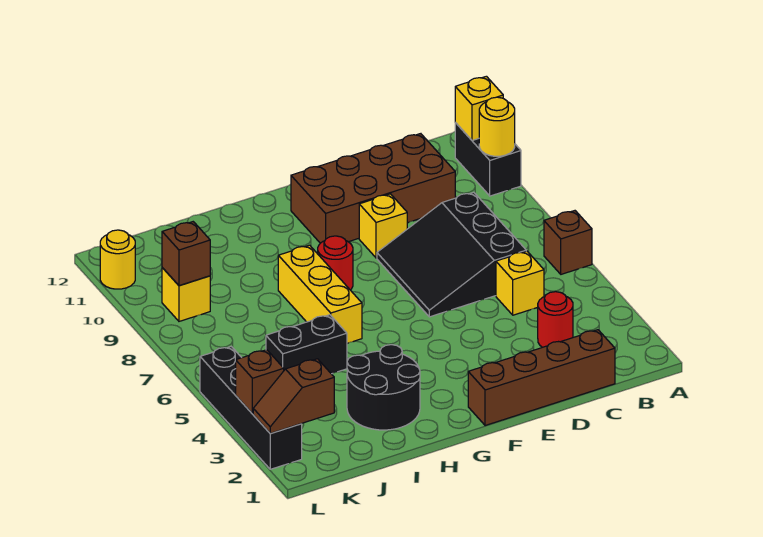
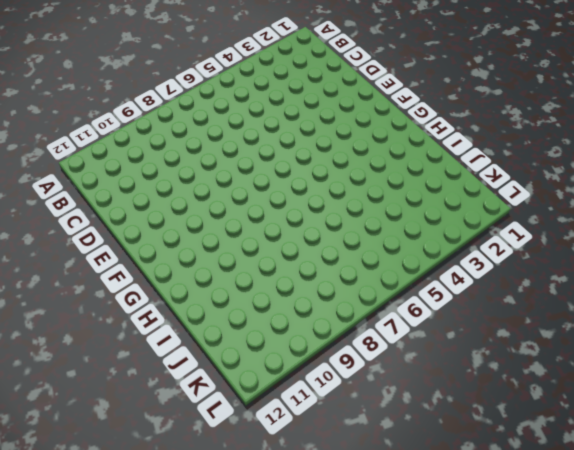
none -> brown 1x1 brick [544,211,592,274]
none -> black 1x2 brick [455,123,521,196]
none -> brown 1x4 brick [468,330,615,426]

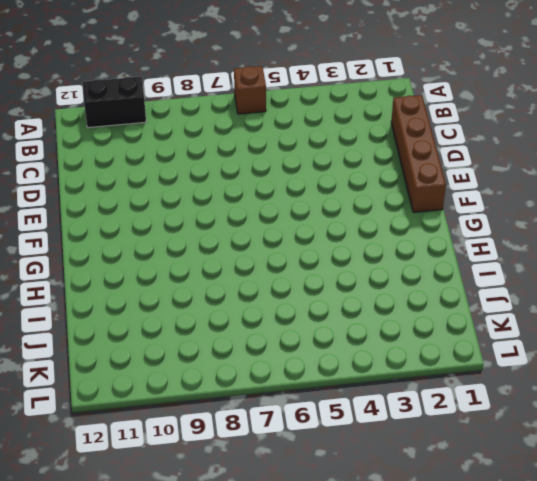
none -> red 1x1 round brick [538,292,573,347]
none -> yellow 1x1 brick [496,251,544,315]
none -> black 3x3 slope [377,192,526,317]

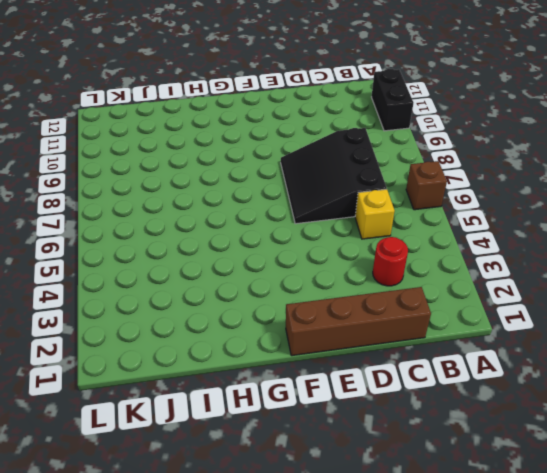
none -> brown 2x4 brick [291,134,455,243]
none -> yellow 1x1 brick [359,194,407,258]
none -> red 1x1 round brick [318,236,353,290]

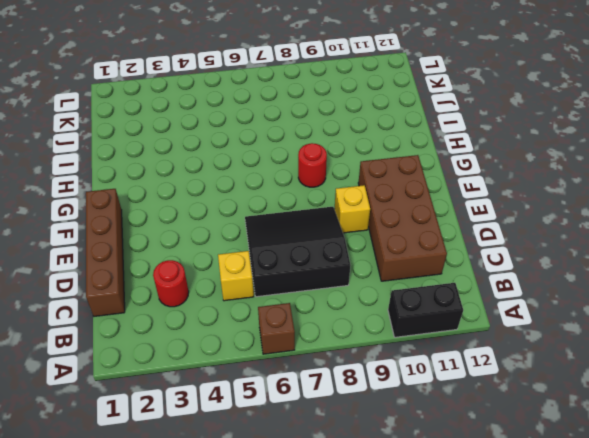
none -> black 2x2 round brick [347,345,420,430]
none -> yellow 1x3 brick [278,245,362,343]
none -> black 1x2 brick [266,315,347,374]

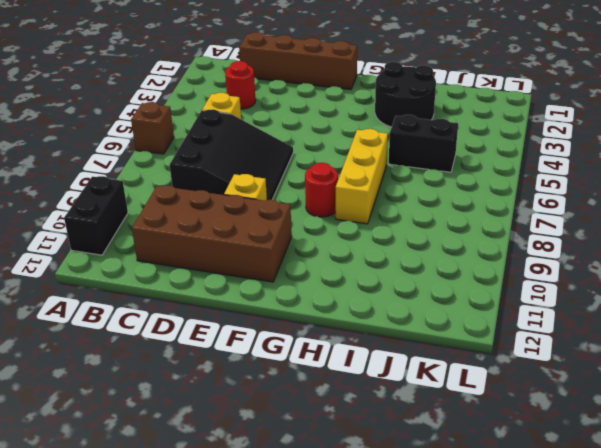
none -> yellow 1x1 brick [162,268,210,321]
none -> black 1x4 brick [200,346,302,469]
none -> yellow 1x1 round brick [100,230,135,289]

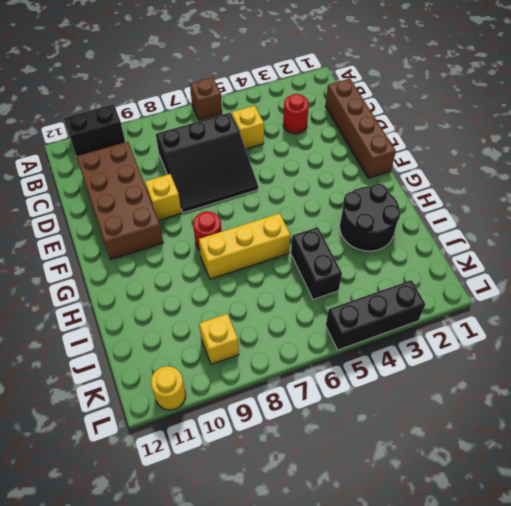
black 1x3 brick [326,280,425,350] -> black 1x4 brick [200,346,302,469]
none -> yellow 1x1 round brick [479,97,515,156]
none -> yellow 1x1 brick [455,76,503,141]
none -> brown 1x2 slope [253,359,334,433]

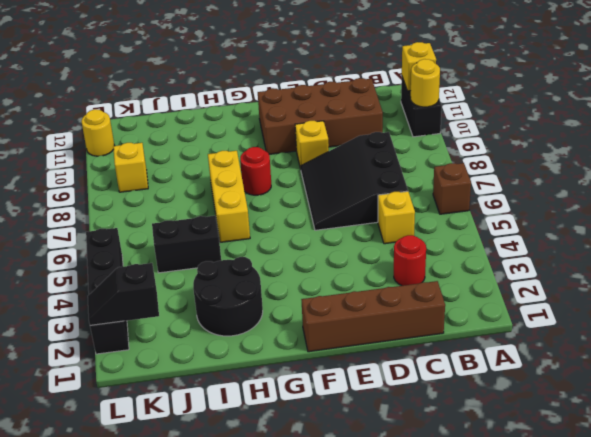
black 1x2 slope [88,263,159,325] -> brown 1x2 slope [253,359,334,433]
none -> brown 1x1 brick [162,222,210,286]
none -> brown 1x1 brick [236,350,284,414]

